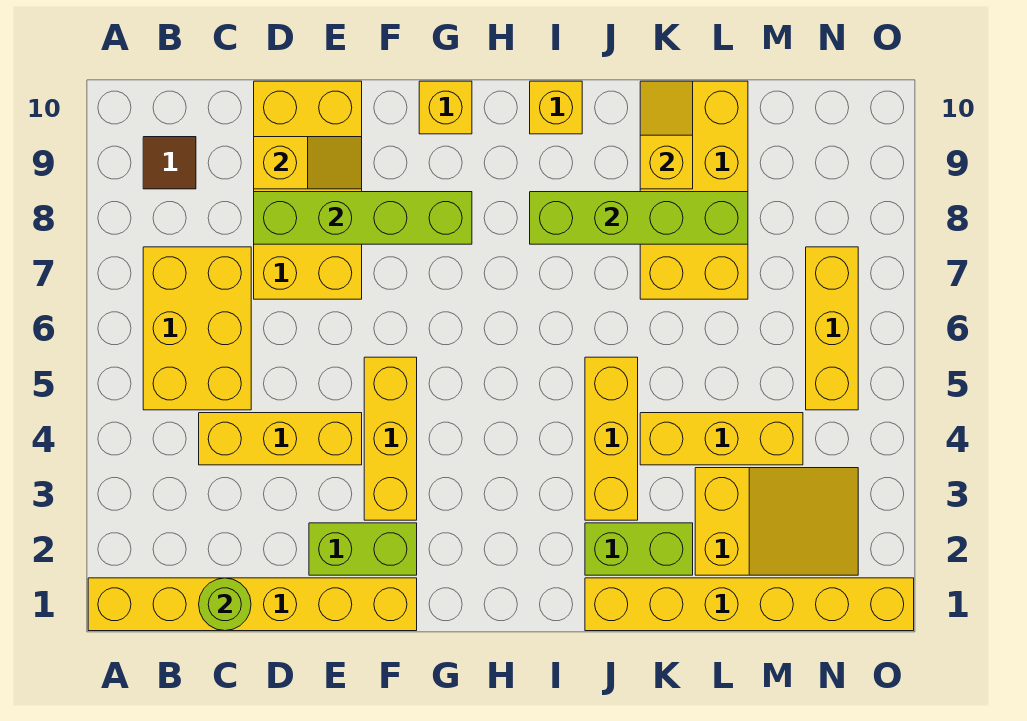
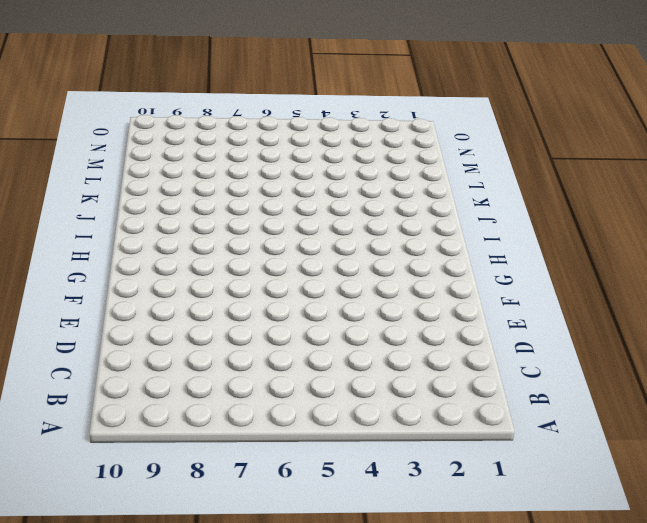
none -> yellow 1x6 brick [88,578,417,631]
none -> yellow 2x3 brick [143,247,251,410]
none -> brown 1x1 tile [143,137,196,189]

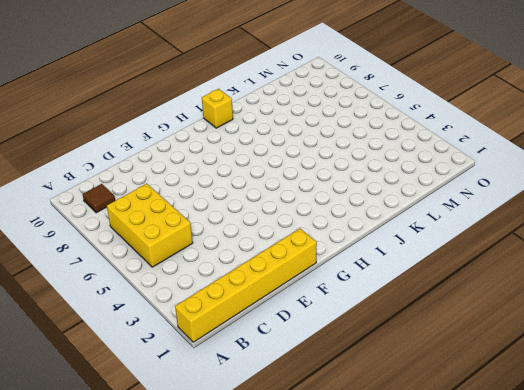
none -> yellow 1x3 brick [199,413,362,465]
none -> yellow 2x4 brick [254,81,362,299]
none -> lime 1x2 brick [309,523,417,575]

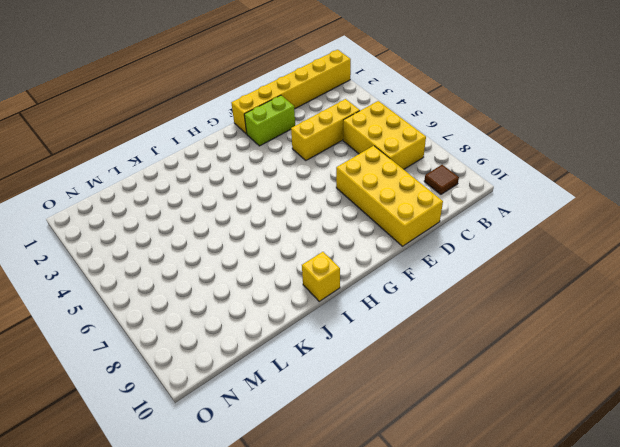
none -> yellow 1x3 brick [364,357,417,520]
none -> yellow 1x1 brick [419,81,472,134]
none -> yellow 1x6 brick [585,578,914,631]

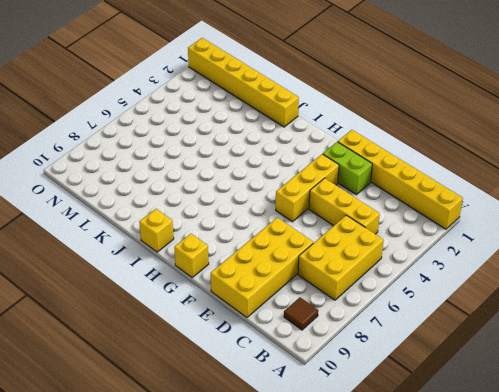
none -> lime 1x2 brick [585,523,693,575]
none -> yellow 1x3 brick [585,357,638,520]
none -> yellow 1x3 brick [640,413,803,465]

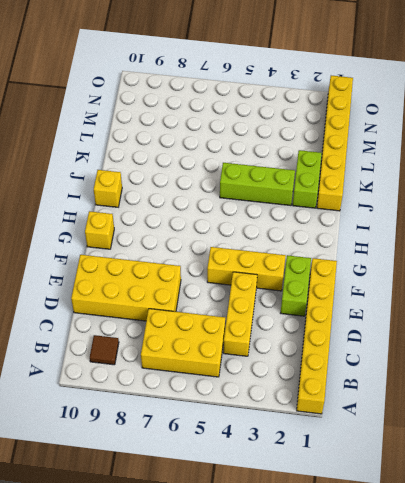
lime 1x3 brick [220,163,295,206] -> yellow 1x3 brick [585,357,638,520]
none -> yellow 1x3 brick [640,413,803,465]
none -> yellow 2x4 brick [640,81,748,299]
none -> yellow 2x3 slope [695,468,858,575]

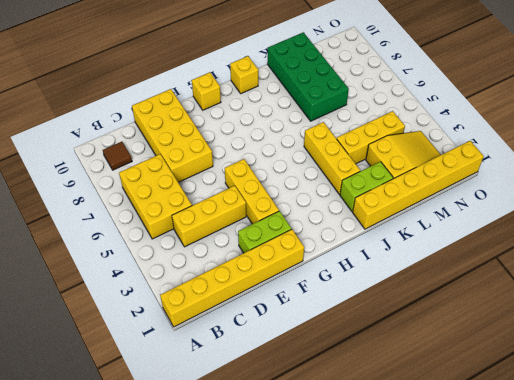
green 2x4 brick [267,32,349,121] -> yellow 2x4 brick [640,81,748,299]
none -> yellow 1x3 brick [806,247,858,410]
none -> lime 1x1 round brick [199,578,251,631]
none -> lime 1x4 brick [254,192,472,244]

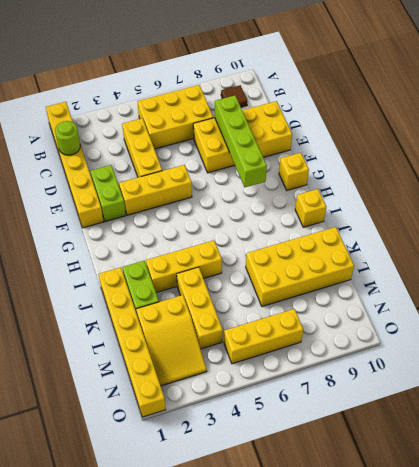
none -> yellow 1x2 slope [254,137,362,189]
none -> lime 1x4 brick [530,192,748,244]
none -> yellow 1x2 slope [640,81,693,189]

